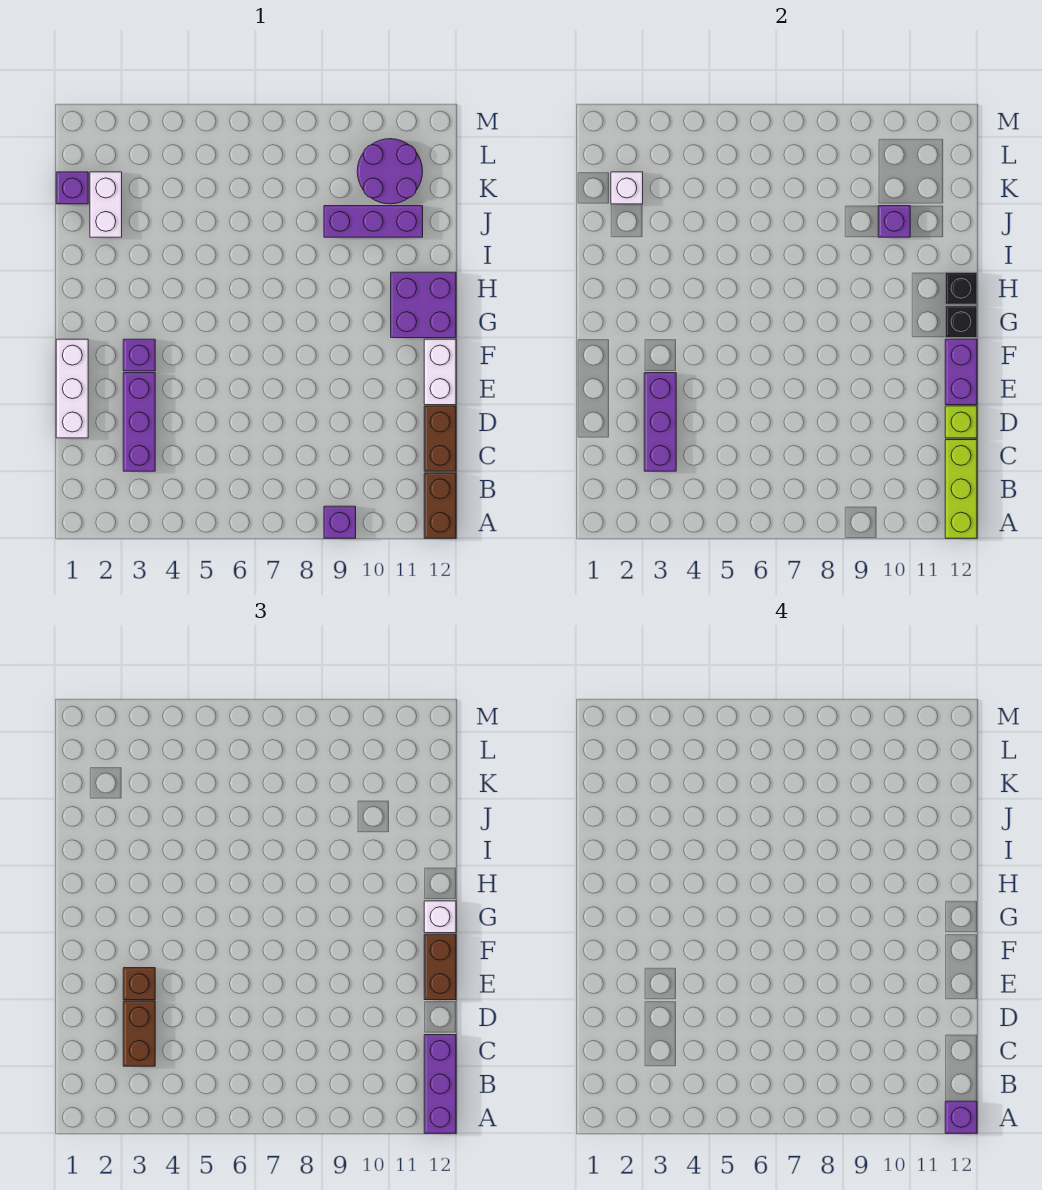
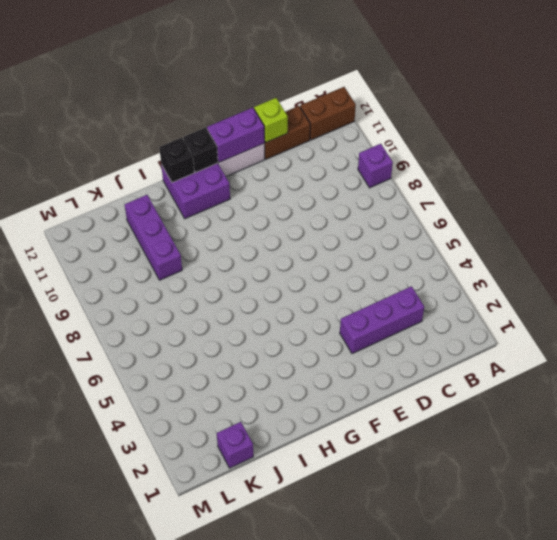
none -> white 1x3 brick [56,339,88,438]
none -> purple 1x1 brick [123,339,155,371]
none -> white 1x2 brick [90,172,122,237]

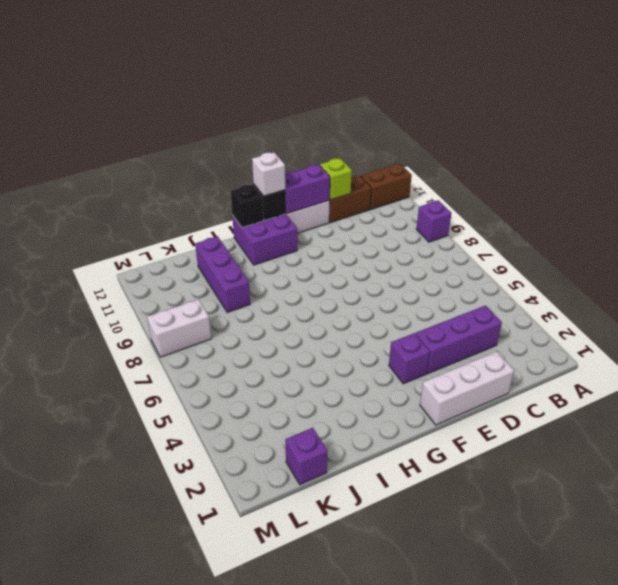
white 1x2 brick [147,299,211,357] -> white 1x2 brick moved to [90,172,122,237]
none -> purple 2x2 round brick [357,139,423,204]
none -> lime 1x3 brick [945,440,977,538]
none -> purple 1x3 brick [644,373,676,471]

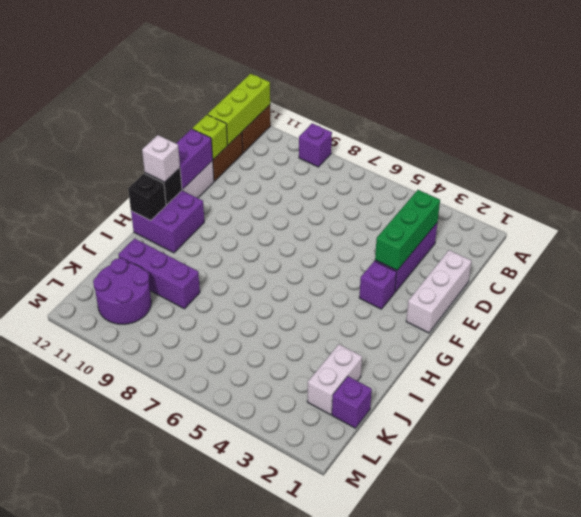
green 1x3 brick [375,190,440,270] -> purple 1x3 brick [644,373,676,471]
none -> purple 1x1 brick [878,206,910,237]
none -> white 1x1 brick [611,172,643,204]
none -> purple 1x3 brick [424,1035,456,1133]

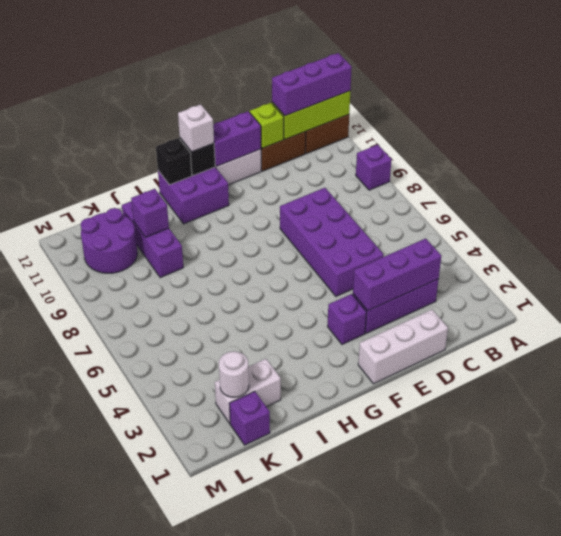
purple 2x4 brick [280,188,383,296] -> none
white 1x1 round brick [219,352,249,397] -> white 1x1 brick [611,172,643,204]
none -> brown 1x2 brick [123,1001,155,1066]
none -> brown 1x1 brick [123,968,155,1000]
none -> brown 1x2 brick [424,934,456,1000]

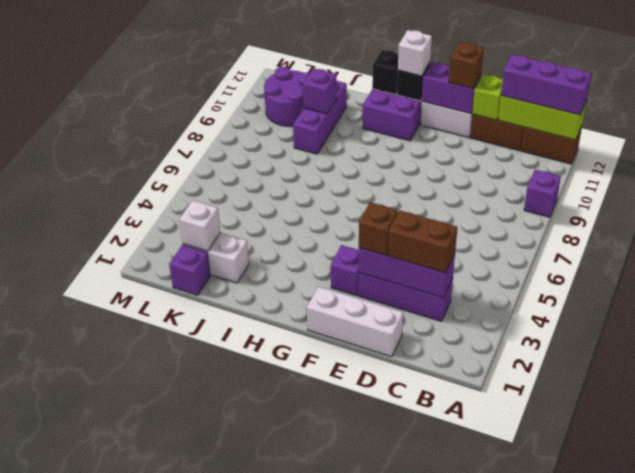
brown 1x1 brick [449,42,484,89] -> brown 1x2 brick [424,934,456,1000]
none -> purple 1x1 brick [945,1101,977,1133]

